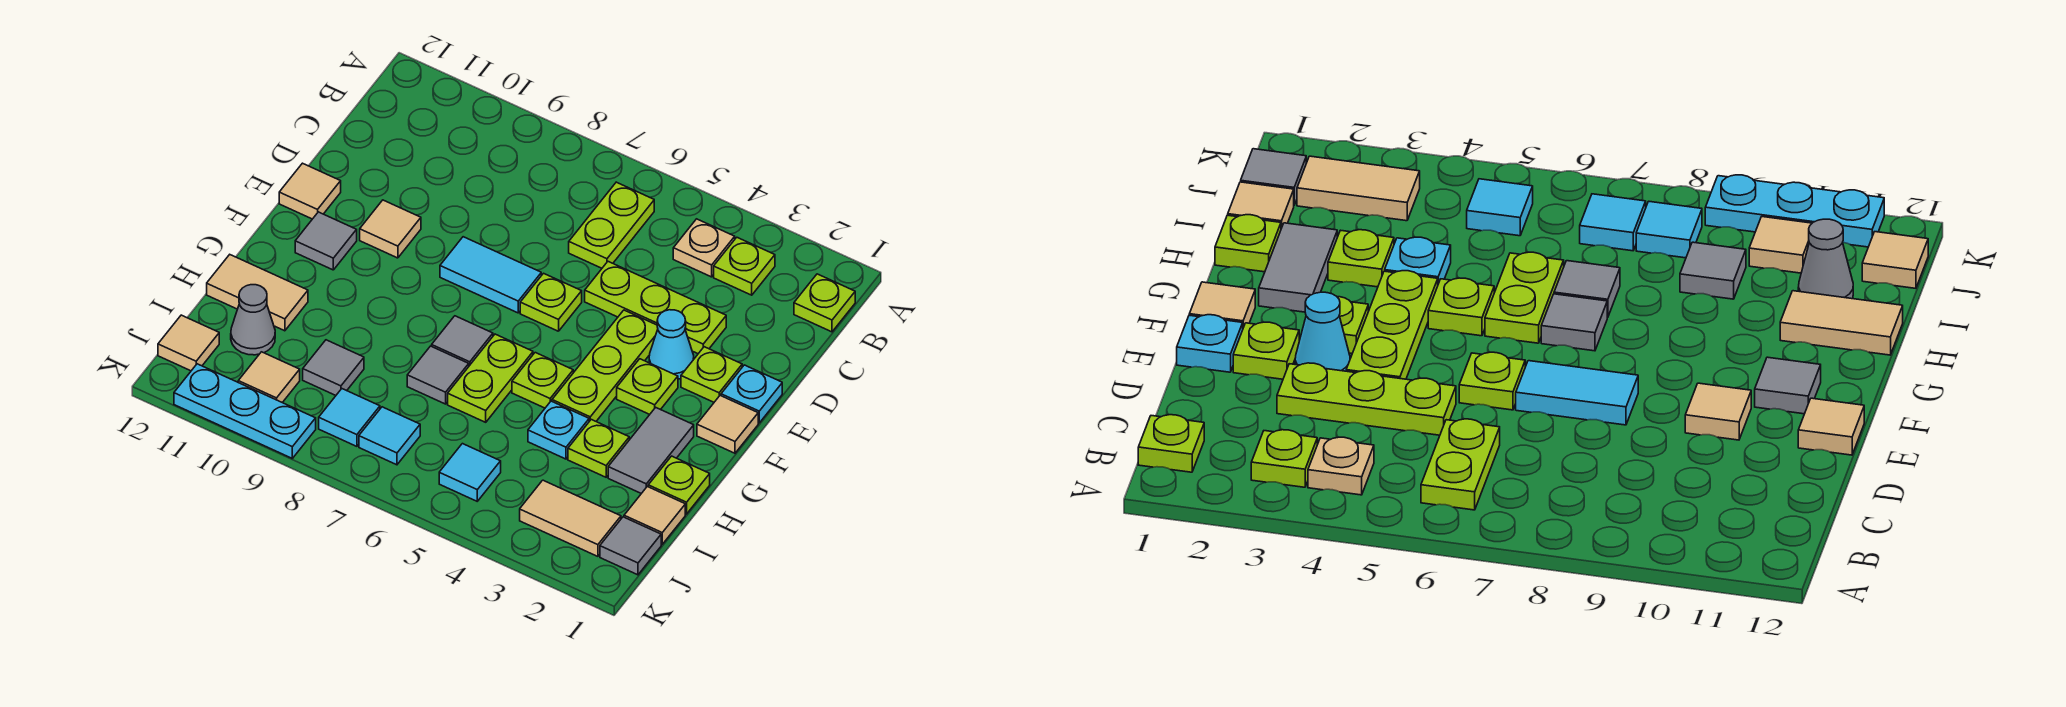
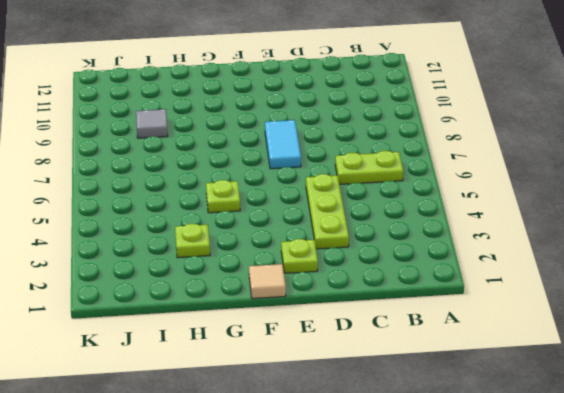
none -> lime 1x1 plate [794,274,855,332]
none -> lime 1x1 plate [714,237,775,295]
none -> tan 1x1 plate [673,219,735,277]
none -> cyan 1x1 plate [721,365,782,423]

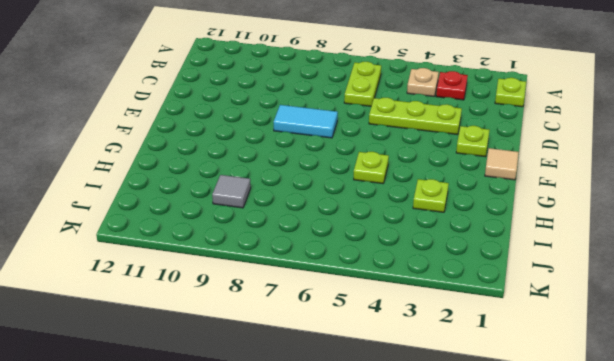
red 1x1 plate [436,71,468,100] -> lime 1x1 plate [714,237,775,295]
none -> cyan 1x1 plate [721,365,782,423]
none -> cyan 1x1 cone [649,310,694,379]
none -> lime 1x3 plate [552,310,658,421]
none -> lime 1x1 plate [520,273,582,331]

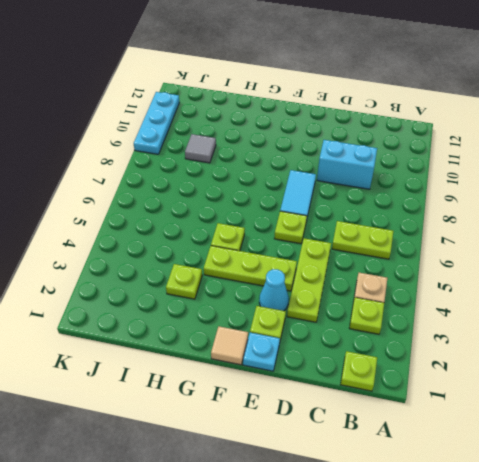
cyan 1x2 brick [317,140,377,189] -> none
none -> tan 1x1 tile [360,200,421,258]
none -> tan 1x1 tile [279,163,341,219]
none -> lime 1x1 plate [617,359,678,414]
none -> grey 1x1 tile [295,212,357,270]

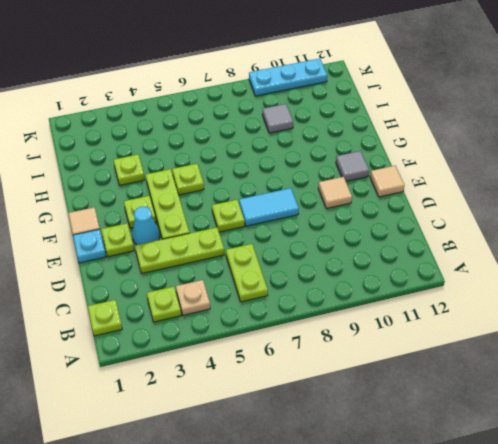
none -> grey 1x2 tile [608,407,694,494]
none -> lime 1x2 plate [448,334,533,422]
none -> grey 1x1 tile [432,316,493,366]
none -> lime 1x1 plate [648,456,710,514]

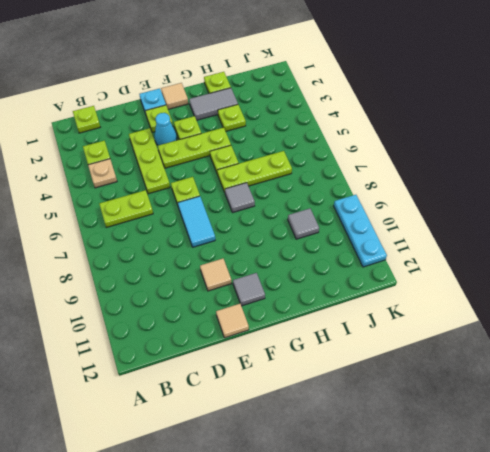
lime 1x3 plate [217,151,292,192] -> lime 1x2 plate [448,334,533,422]
none -> cyan 1x1 plate [528,401,589,459]
none -> grey 1x1 tile [407,346,469,404]
none -> tan 1x2 tile [207,255,308,331]
none -> tan 1x1 tile [624,487,685,544]

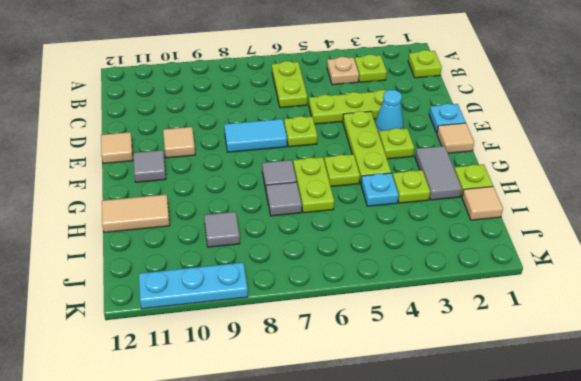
none -> lime 1x1 plate [681,347,742,402]
none -> grey 1x1 cone [231,285,275,355]
none -> grey 1x1 tile [600,517,661,575]
none -> tan 1x2 tile [520,480,621,556]

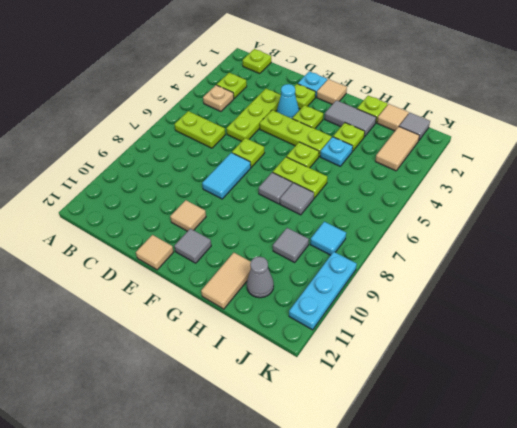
none -> cyan 1x1 tile [439,444,501,501]
none -> cyan 1x1 tile [359,407,420,465]
none -> tan 1x1 tile [238,352,300,403]
none -> tan 1x1 tile [158,315,219,371]

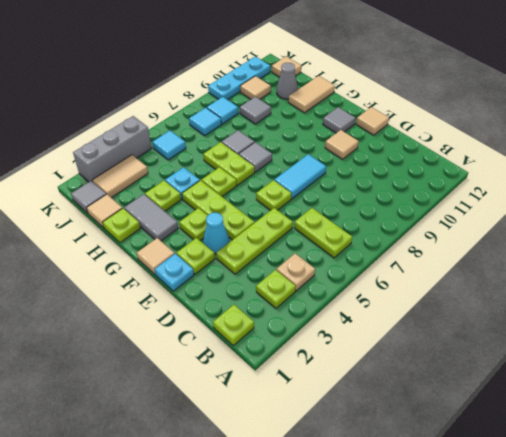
grey 1x3 brick [73,116,152,182] -> none

